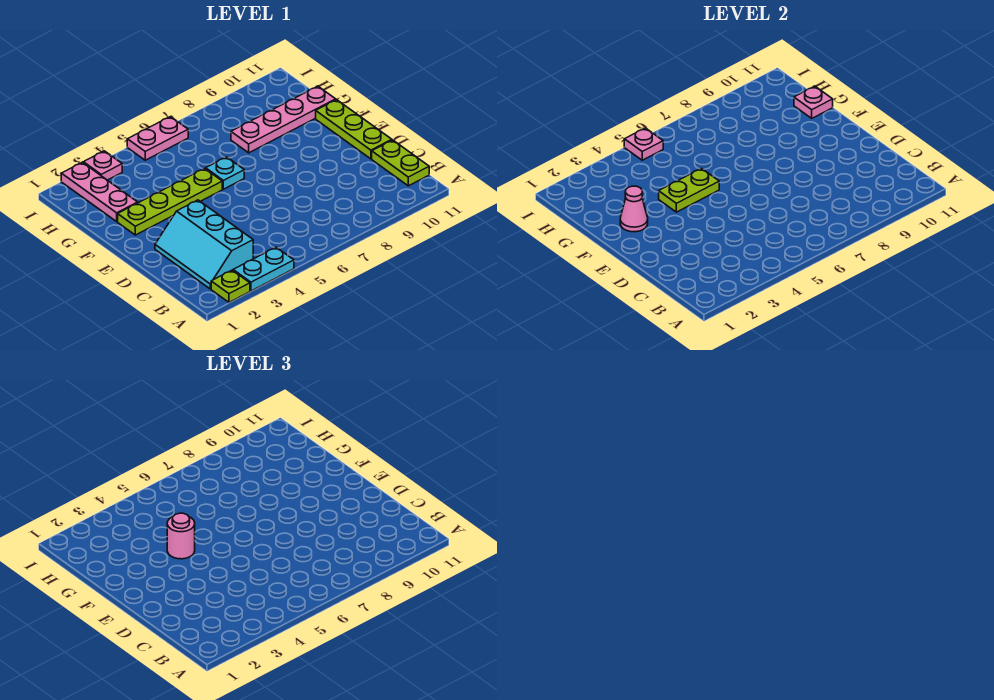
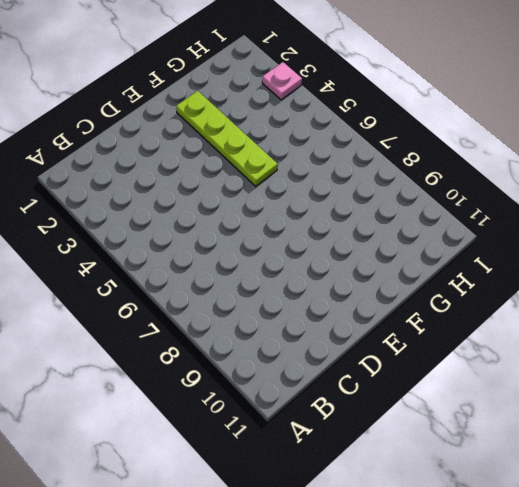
none -> lime 1x1 plate [211,270,250,302]
none -> cyan 1x2 plate [233,247,294,291]
none -> cyan 2x3 slope [155,200,253,289]

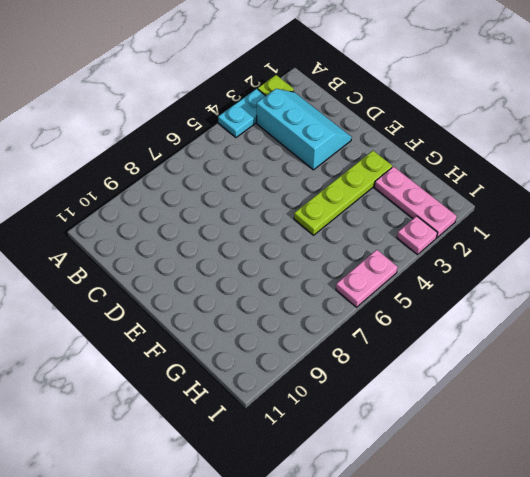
none -> lime 1x2 plate [372,140,429,186]
none -> lime 1x3 plate [316,100,392,159]
none -> cyan 1x1 plate [206,157,244,189]

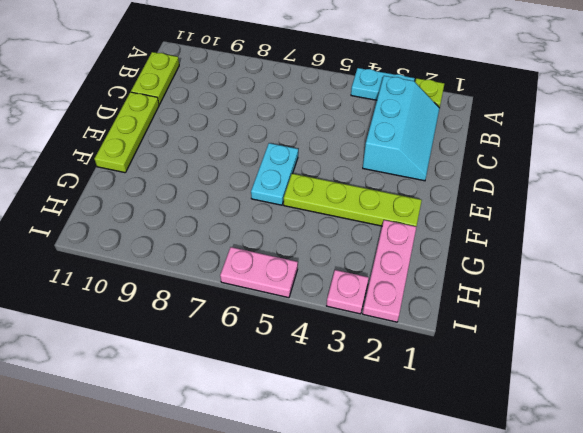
cyan 1x2 plate [251,143,298,205] -> cyan 1x1 plate [206,157,244,189]
none -> pink 1x4 plate [231,86,336,153]
none -> pink 1x1 cone [620,186,648,232]
none -> lime 1x2 plate [659,169,719,212]

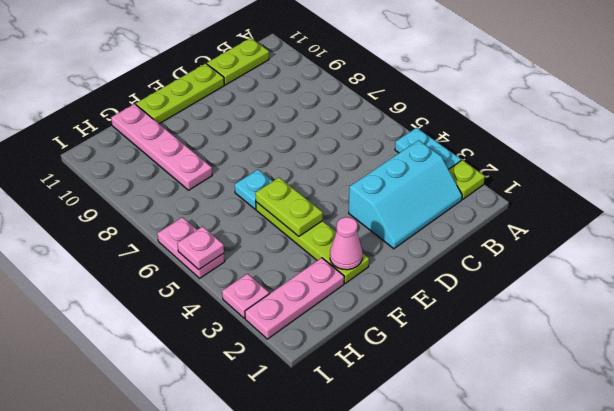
none -> pink 1x1 plate [794,86,833,118]
none -> pink 1x1 round brick [167,513,195,559]

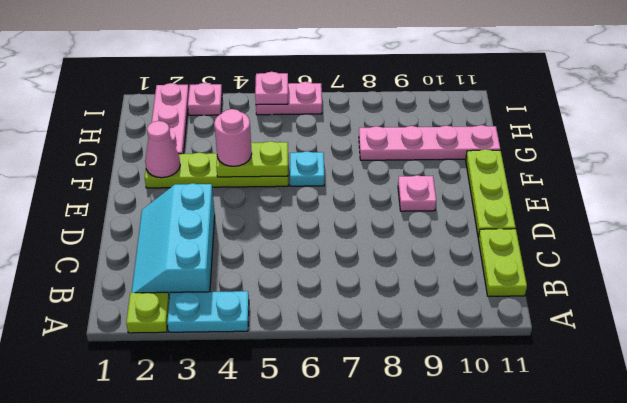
pink 1x1 plate [398,175,436,211] -> pink 1x1 plate moved to [794,86,833,118]

